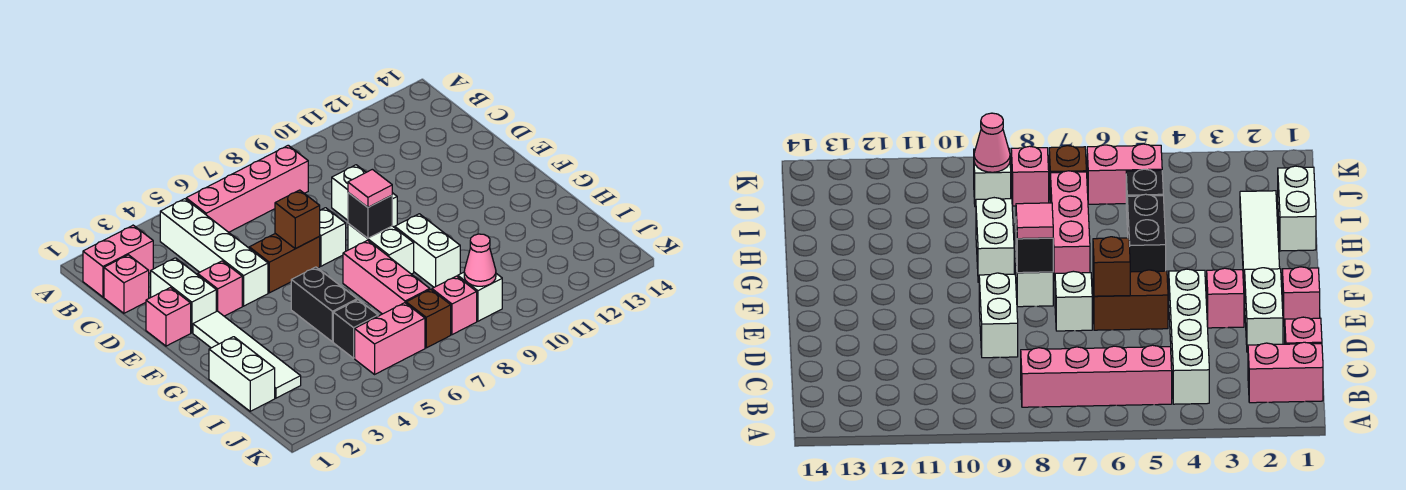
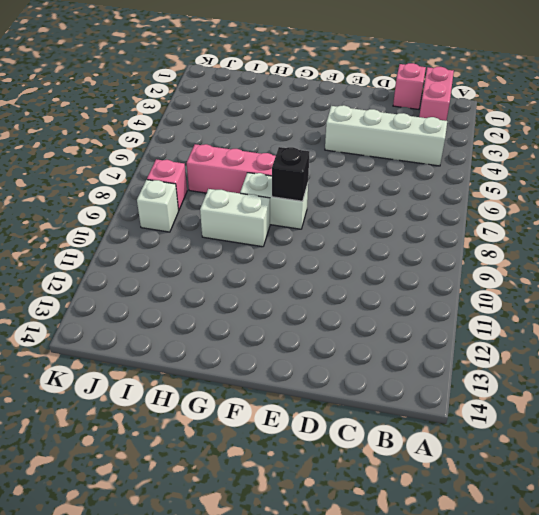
none -> pink 1x4 brick [186,145,308,232]
none -> white 1x2 brick [151,258,216,333]
none -> white 1x2 brick [332,165,397,228]

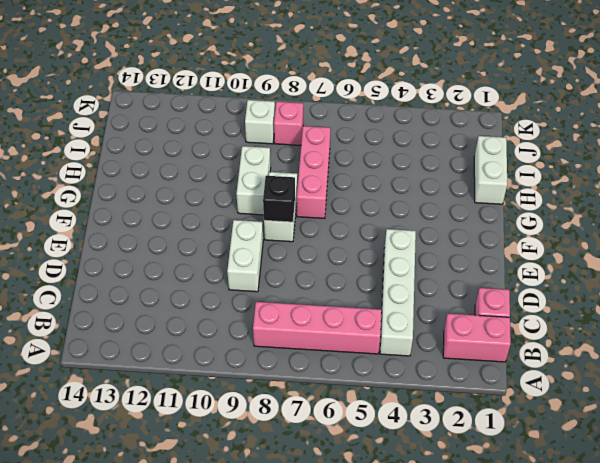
none -> white 1x2 brick [151,258,216,333]
none -> pink 1x1 brick [146,288,191,346]
none -> pink 1x1 brick [198,261,242,316]

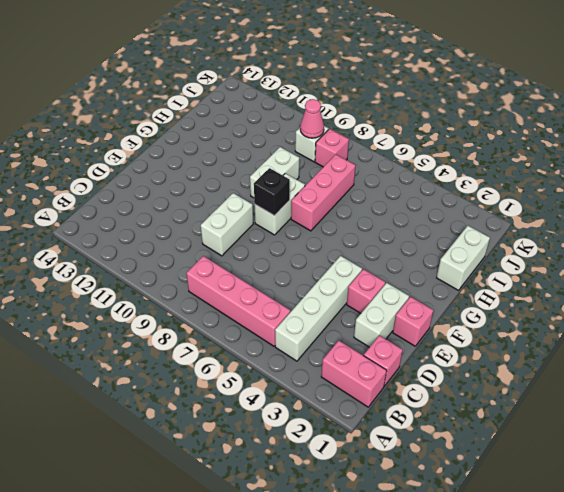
none -> brown 1x2 brick [249,234,320,293]
none -> white 1x1 brick [319,208,346,266]
none -> white 1x4 tile [193,311,301,398]

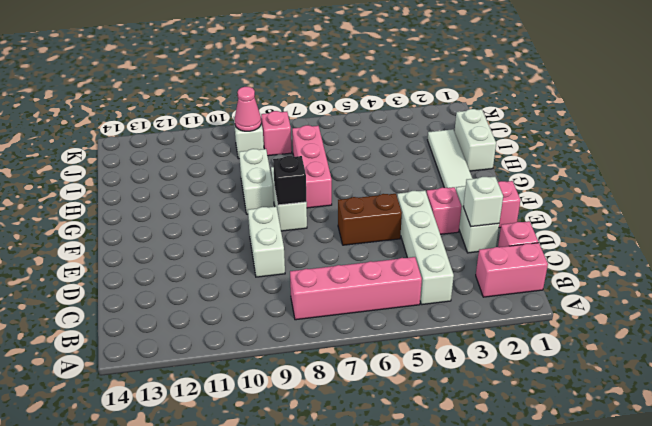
white 1x1 brick [463,177,503,227] -> white 1x1 brick moved to [319,208,346,266]
none -> black 1x2 brick [291,267,357,342]
none -> black 1x1 brick [333,300,378,358]
none -> pink 1x2 brick [355,303,425,374]

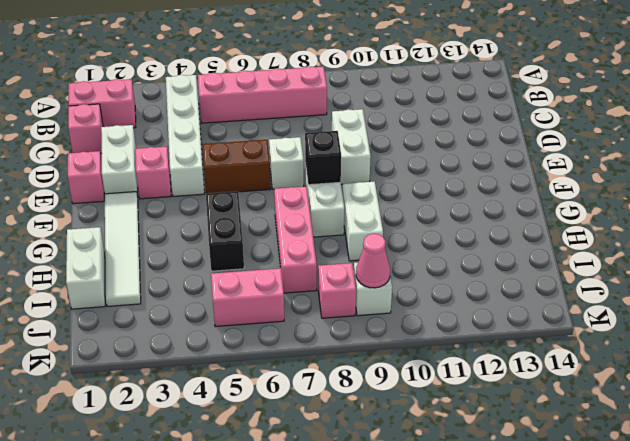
none -> black 1x1 brick [333,300,378,358]
none -> brown 1x1 brick [406,289,451,348]
none -> brown 1x1 brick [275,190,320,249]

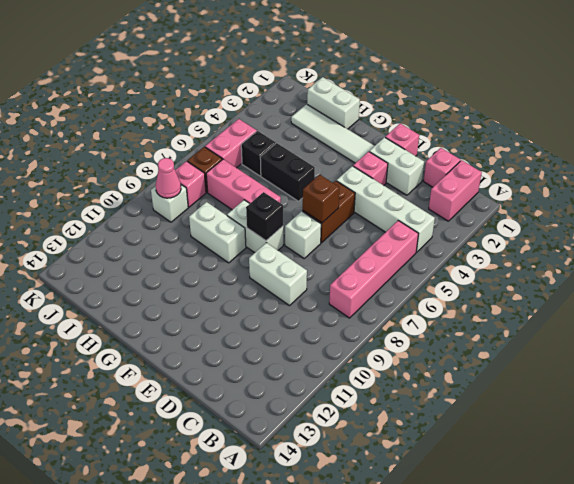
none -> pink 1x1 tile [348,169,392,207]

